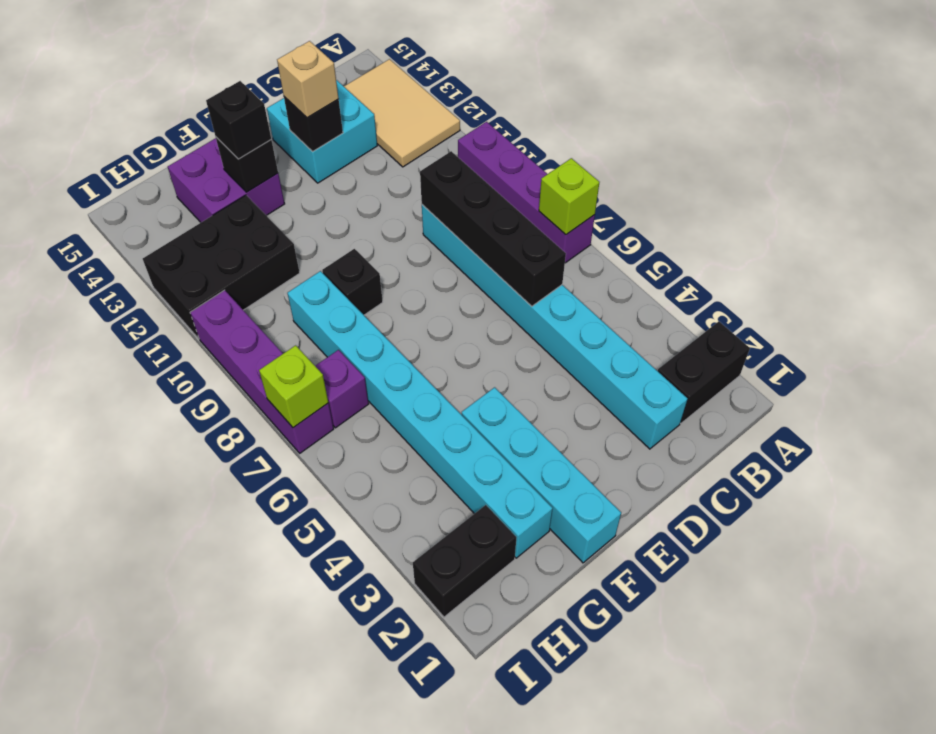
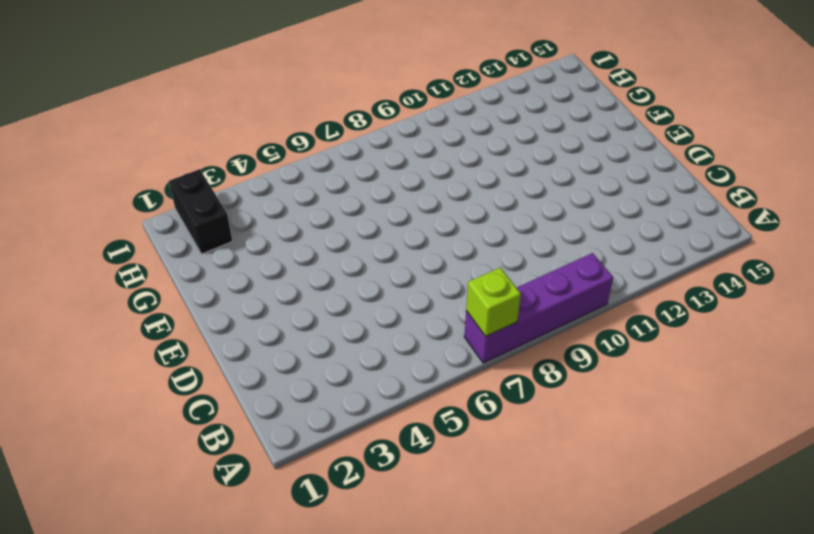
none -> black 1x2 brick [658,321,750,423]
none -> tan 2x3 tile [344,59,460,167]
none -> cyan 1x8 brick [422,205,688,449]

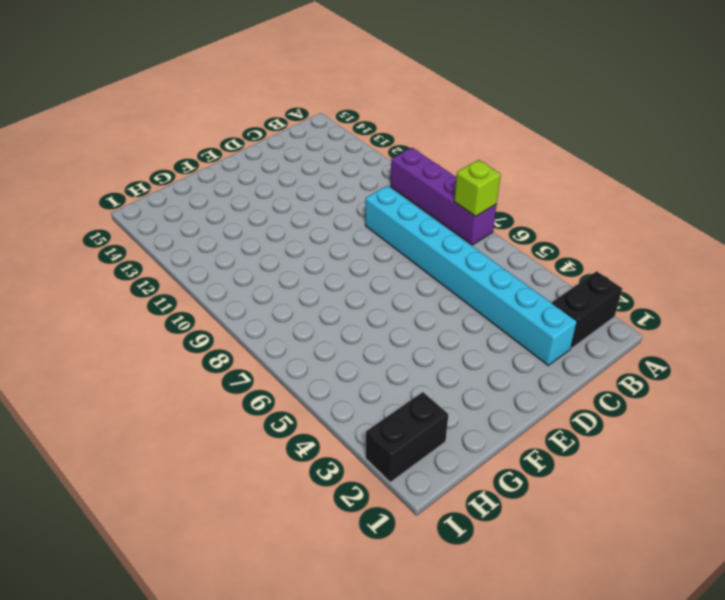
none -> tan 2x3 tile [344,59,460,167]
none -> cyan 2x2 brick [267,80,377,183]
none -> cyan 1x4 brick [462,387,621,563]

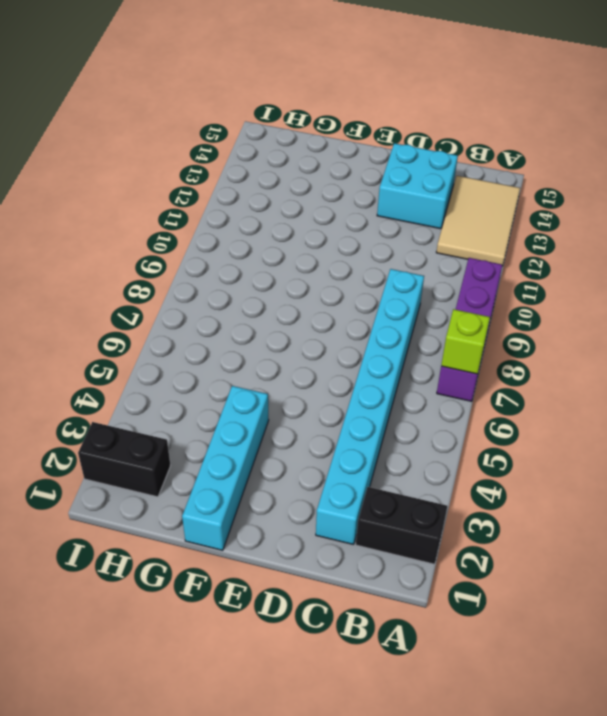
none -> black 1x1 brick [322,249,383,315]
none -> purple 2x2 brick [168,138,285,222]
none -> cyan 1x8 brick [287,271,553,558]

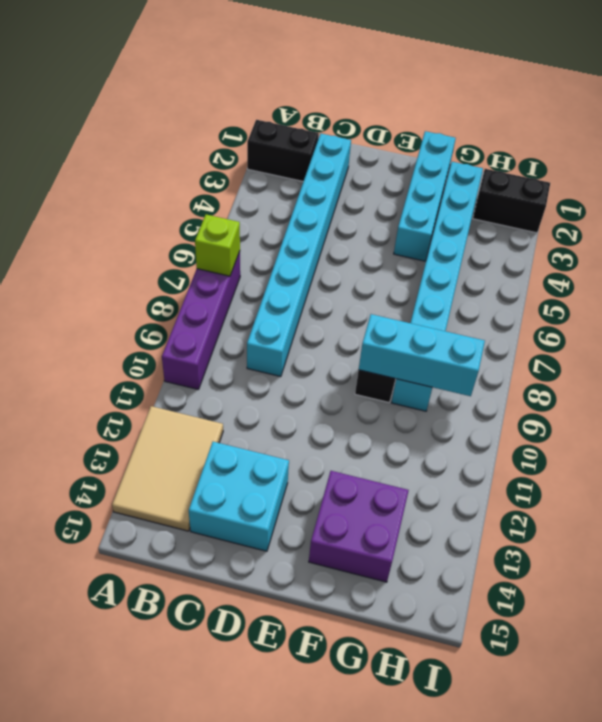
cyan 1x3 brick [359,314,485,396] -> none
none -> black 2x3 brick [143,195,300,339]
none -> purple 1x1 brick [316,350,369,428]
none -> purple 1x4 brick [190,290,334,453]

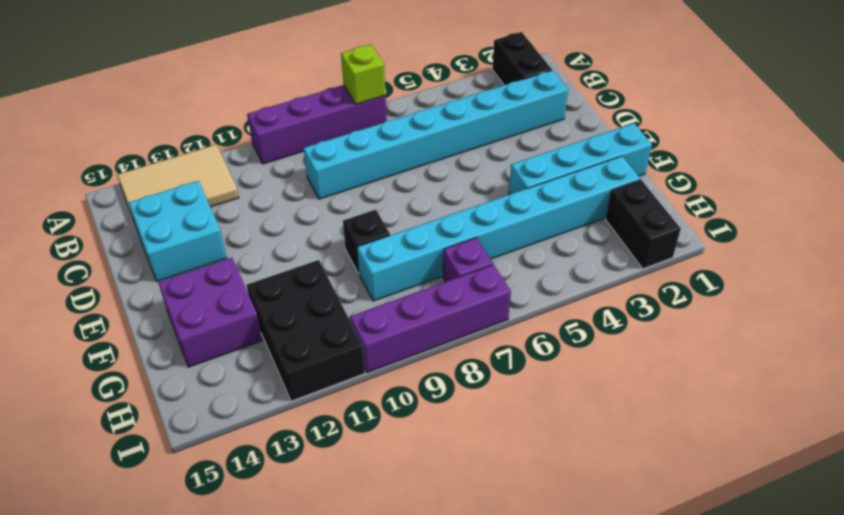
none -> black 1x4 brick [420,151,566,306]
none -> black 1x1 brick [284,97,343,152]
none -> black 1x1 brick [216,137,278,192]

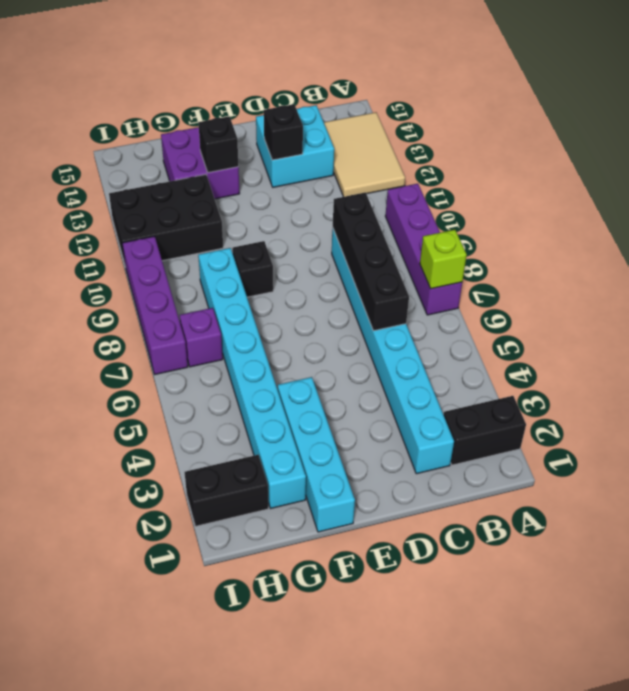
none -> lime 1x1 brick [259,345,328,428]
none -> tan 1x1 brick [277,41,339,118]
none -> black 1x1 brick [206,81,271,159]

